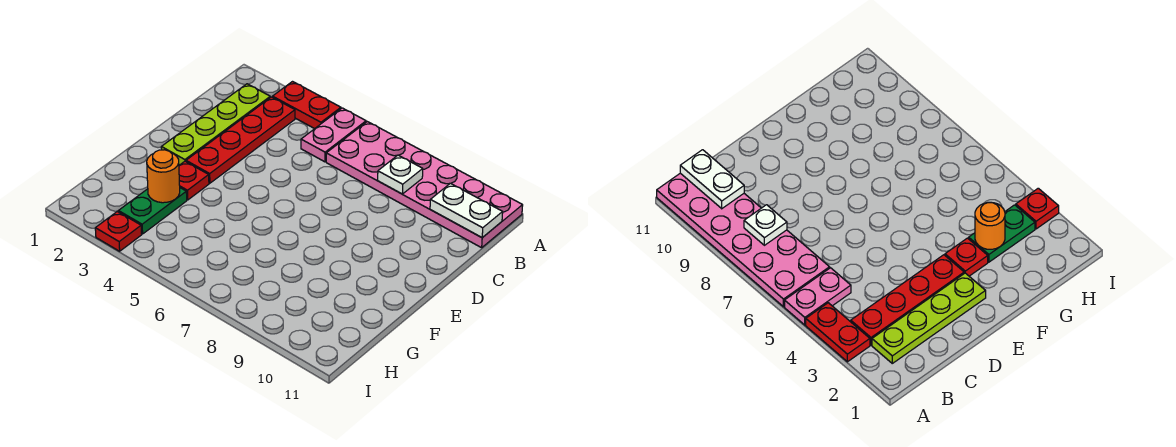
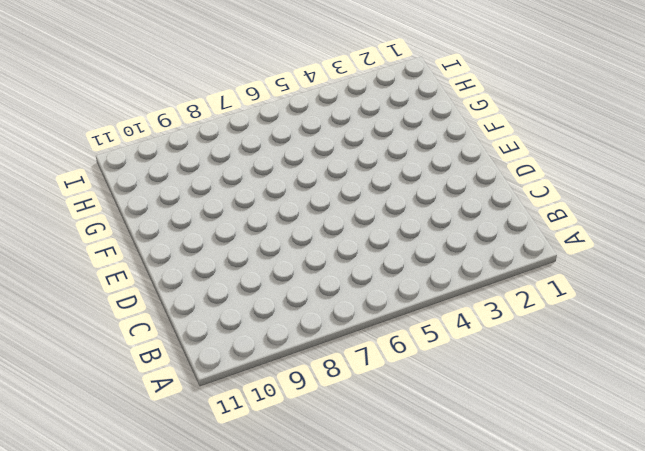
none -> red 1x2 plate [273,82,341,129]
none -> pink 1x2 plate [301,108,366,162]

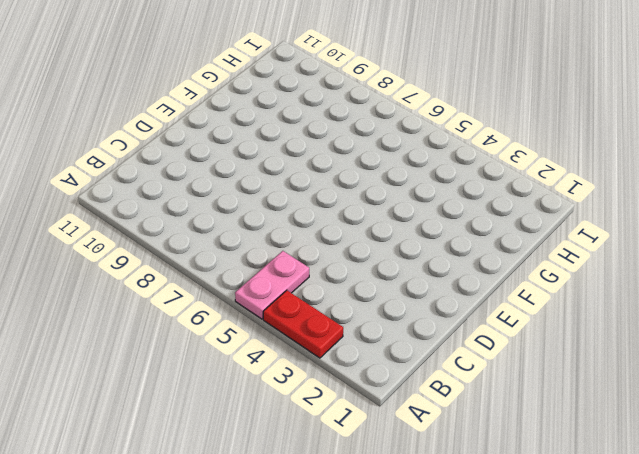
none -> pink 2x6 plate [326,122,523,248]
none -> lime 1x4 plate [161,84,270,165]

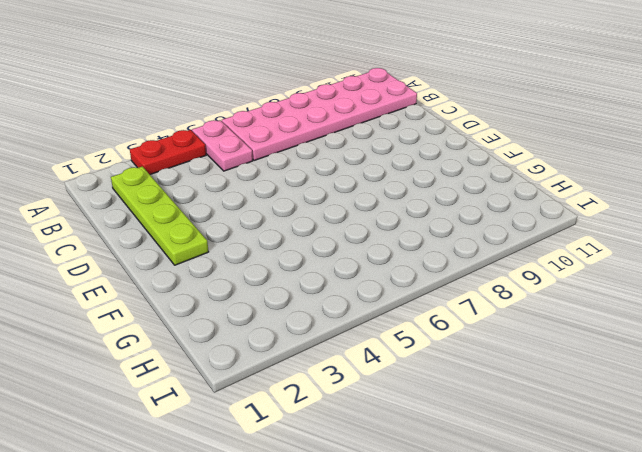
none -> red 1x4 plate [186,97,295,183]
none -> red 1x1 plate [179,161,209,200]

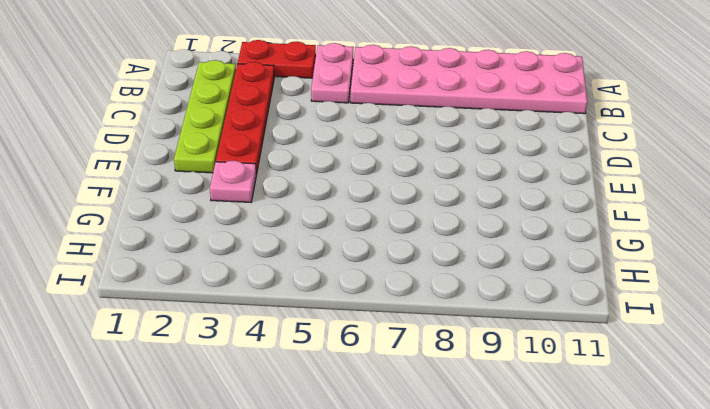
pink 1x1 plate [210,161,256,202] -> red 1x1 plate [179,161,209,200]
none -> green 1x2 plate [118,188,187,234]
none -> red 1x1 plate [95,211,142,251]

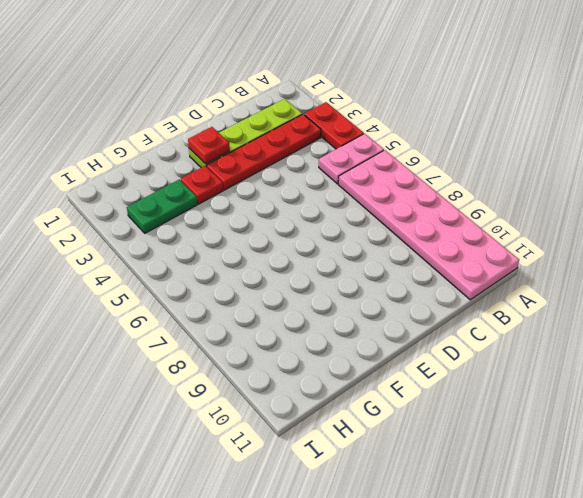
red 1x1 plate [188,127,230,164] -> red 1x1 plate moved to [95,211,142,251]
none -> white 1x1 plate [378,155,423,194]
none -> white 1x2 plate [430,183,503,238]

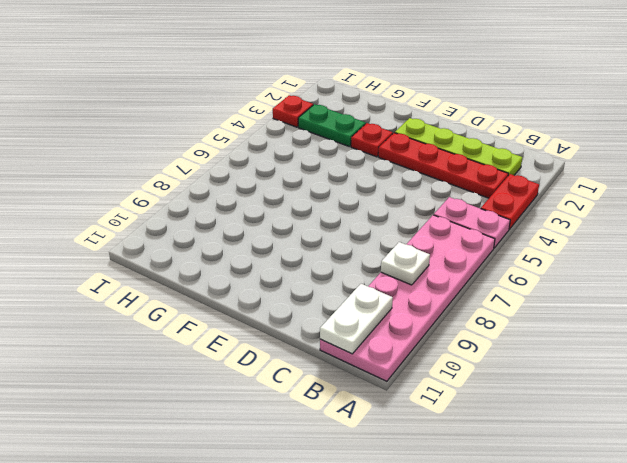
none -> orange 1x1 round brick [147,150,180,203]

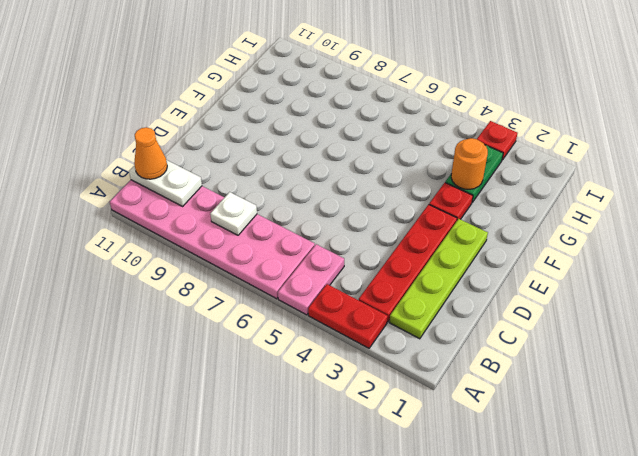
orange 1x1 cone [134,127,167,179] -> none

